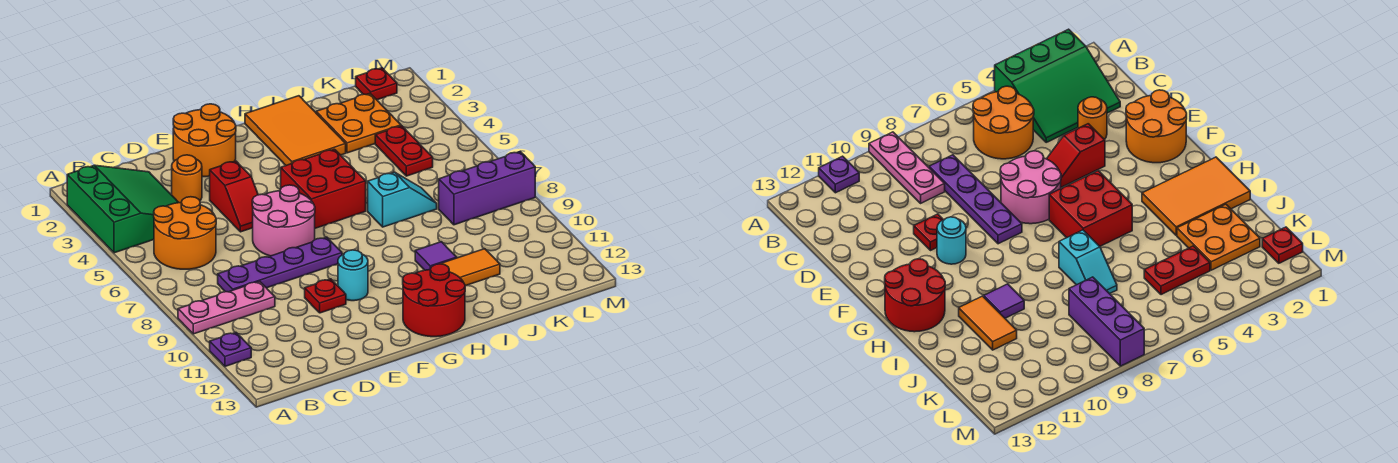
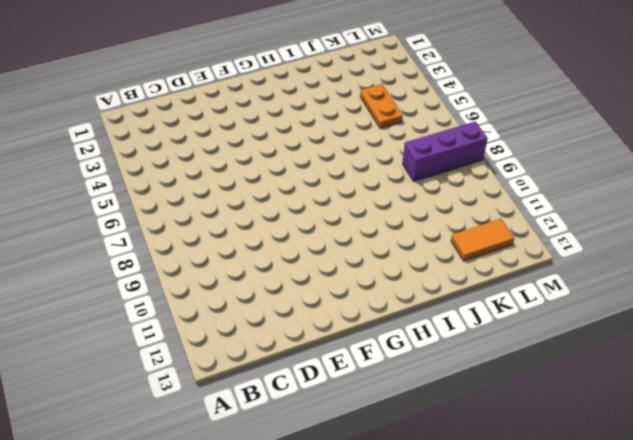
orange 1x2 plate [360,84,403,129] -> red 1x2 plate [375,126,433,176]
orange 1x2 tile [451,219,514,261] -> orange 1x2 tile moved to [441,249,500,286]
none -> green 3x3 slope [67,165,179,253]
none -> pink 1x3 plate [178,281,275,334]
none -> purple 1x1 plate [210,333,251,366]

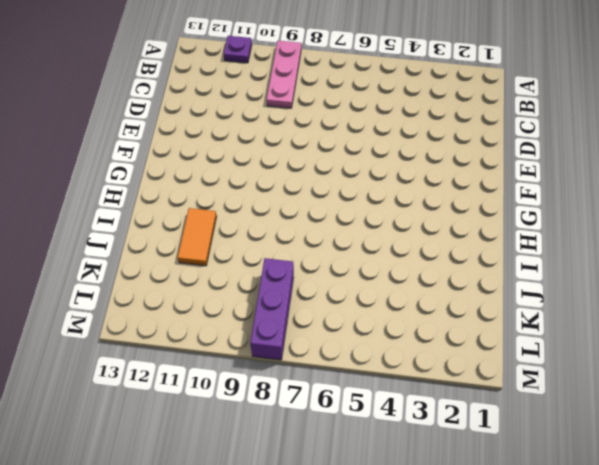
none -> green 3x3 slope [67,165,179,253]
none -> orange 2x2 round brick [154,197,216,269]
none -> purple 1x4 plate [218,237,342,292]

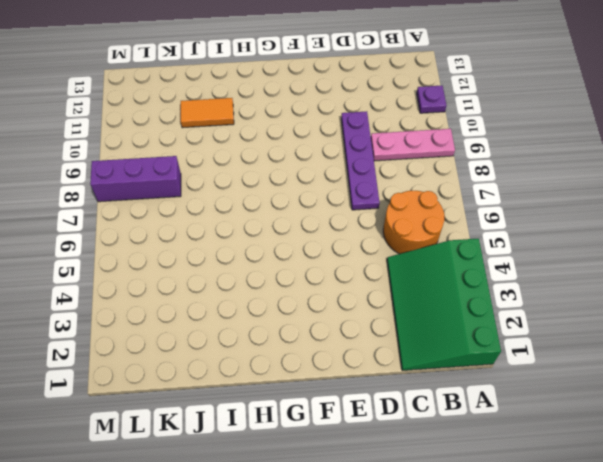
green 3x4 slope [387,239,501,371] -> green 3x3 slope [67,165,179,253]
purple 1x4 plate [341,111,380,210] -> purple 1x4 plate turned to [218,237,342,292]
none -> orange 1x1 round brick [172,155,202,203]
none -> orange 2x2 round brick [173,104,236,177]
none -> red 1x2 slope [210,161,258,232]

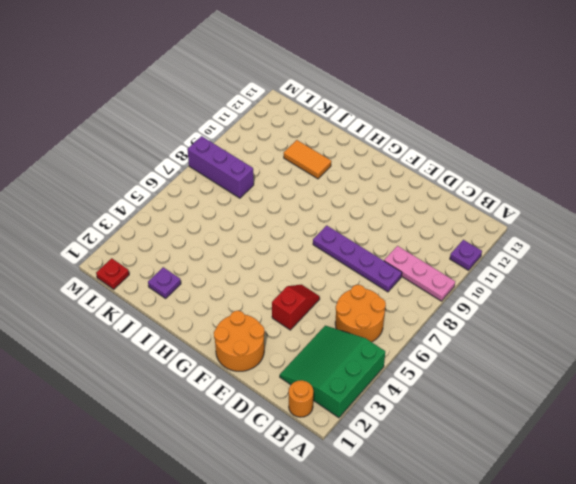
orange 1x1 round brick [289,380,313,417] -> orange 1x1 round brick moved to [172,155,202,203]
purple 1x1 plate [148,267,181,298] -> orange 2x2 plate [316,93,401,153]
none -> pink 2x2 round brick [252,185,315,256]
none -> red 1x1 plate [305,279,346,313]
none -> cyan 1x1 round brick [338,250,368,301]

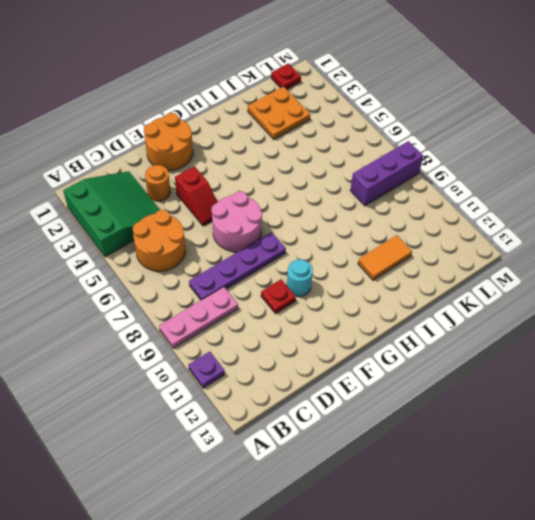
none -> red 2x2 brick [281,149,366,228]
none -> red 2x2 round brick [403,264,465,337]
none -> orange 2x3 tile [245,96,346,165]

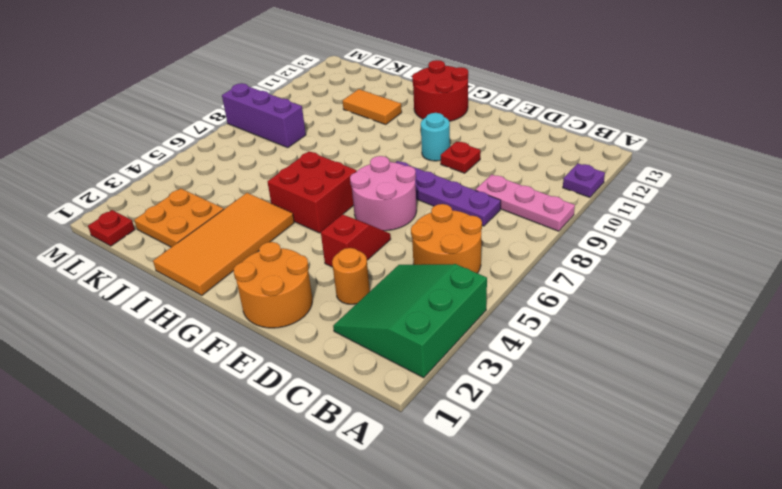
orange 2x4 tile [153,193,294,295] -> orange 2x3 tile [245,96,346,165]
none -> cyan 1x2 slope [368,172,437,227]
none -> purple 1x1 tile [415,242,457,270]
none -> red 1x2 plate [375,126,433,176]

